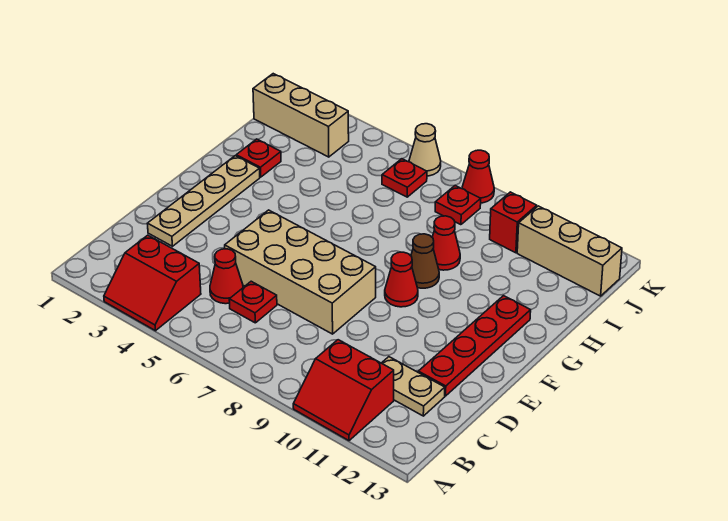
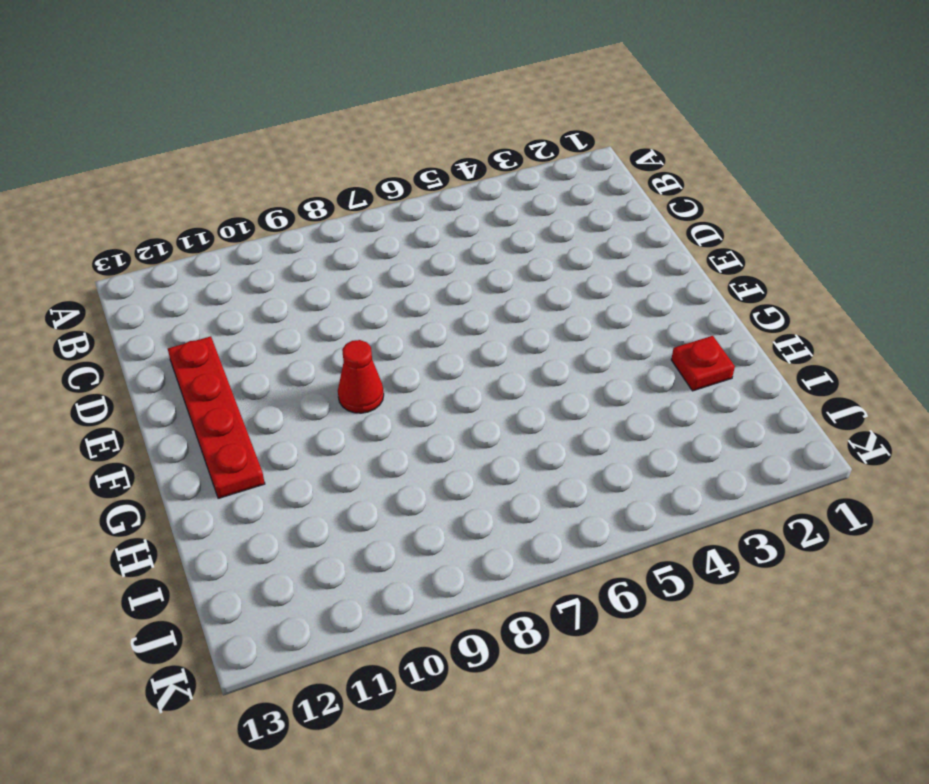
none -> red 2x2 slope [104,235,201,331]
none -> red 2x2 slope [293,340,394,441]
none -> red 1x1 cone [210,249,243,304]

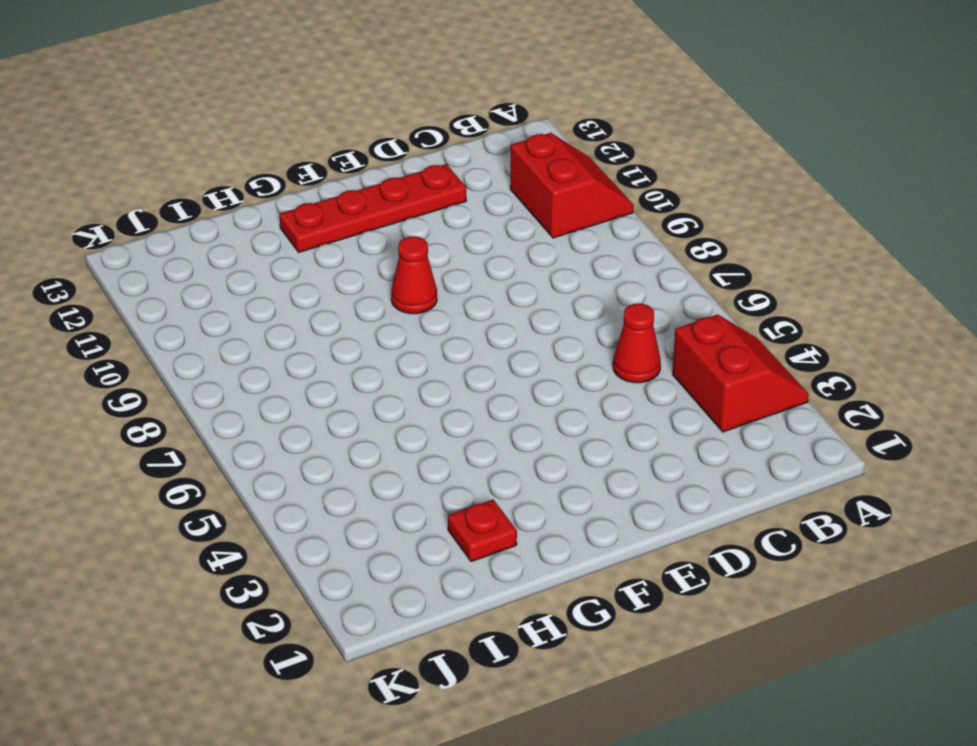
none -> red 1x1 plate [229,281,277,323]
none -> tan 1x2 plate [382,357,445,416]
none -> tan 1x4 plate [147,156,260,246]

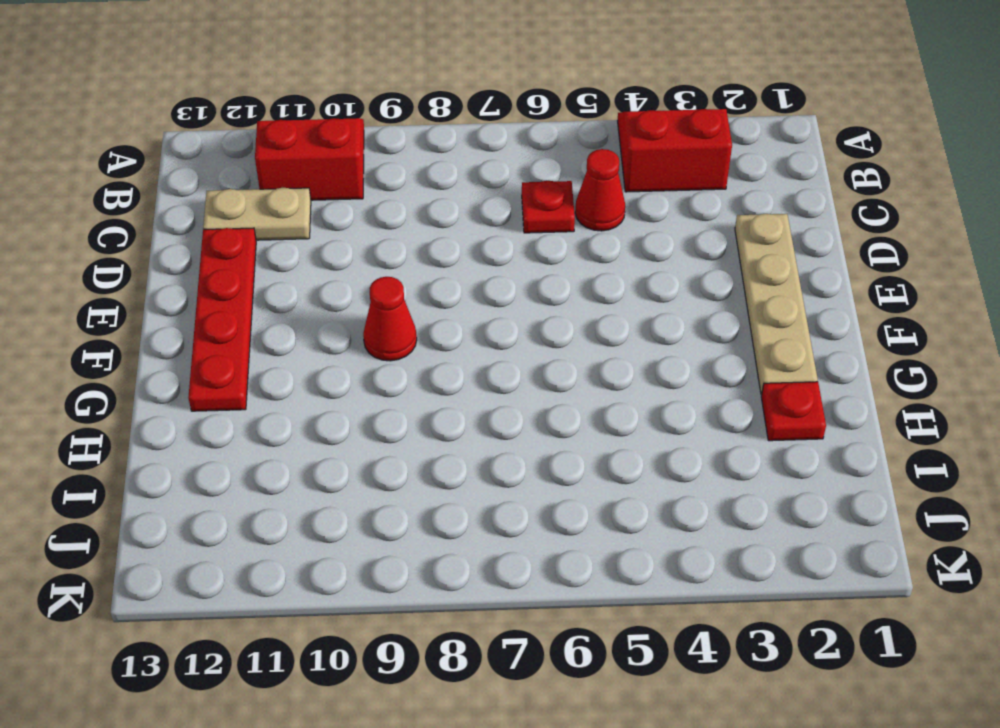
none -> tan 2x4 brick [225,210,376,334]
none -> brown 1x1 cone [411,234,439,288]
none -> red 1x1 cone [432,216,460,270]

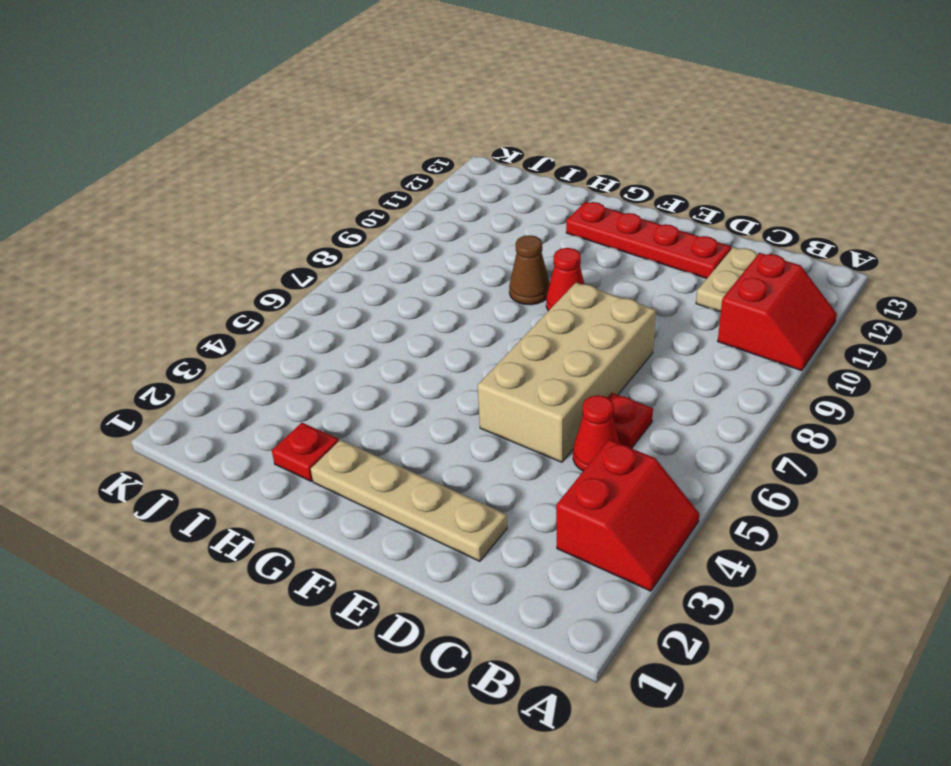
none -> red 1x1 cone [432,216,460,270]
none -> tan 1x3 brick [253,74,349,157]
none -> red 1x1 plate [382,159,427,197]

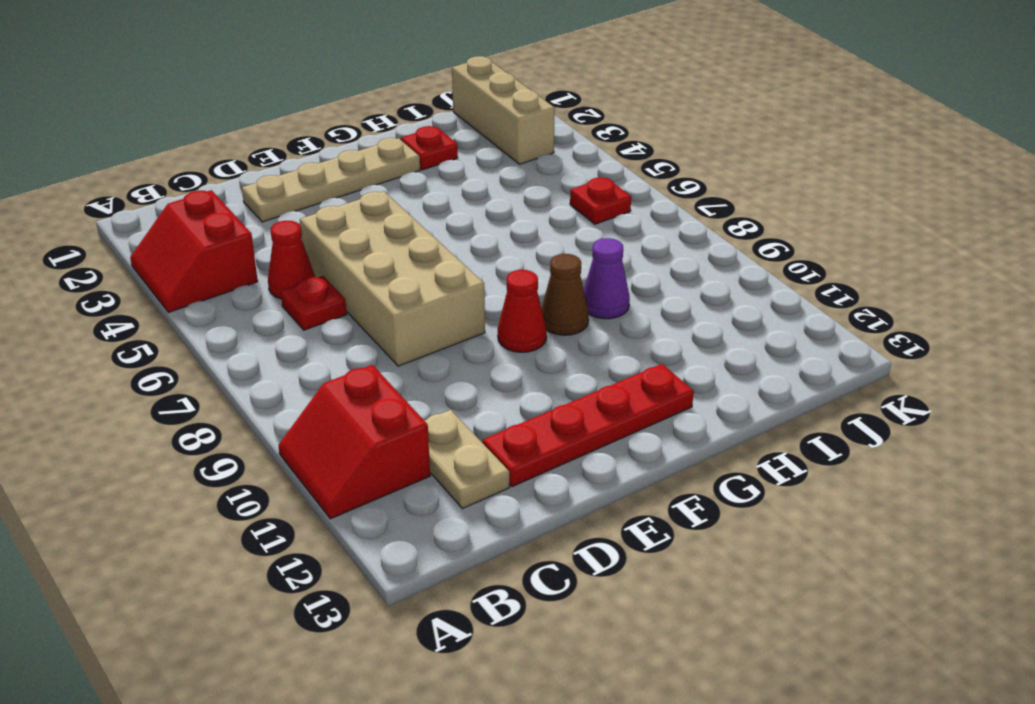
purple 1x1 cone [584,238,630,319] -> red 1x1 cone [432,216,460,270]
none -> red 1x1 plate [435,185,481,225]
none -> red 1x1 brick [490,192,537,253]
none -> tan 1x3 brick [517,206,622,296]

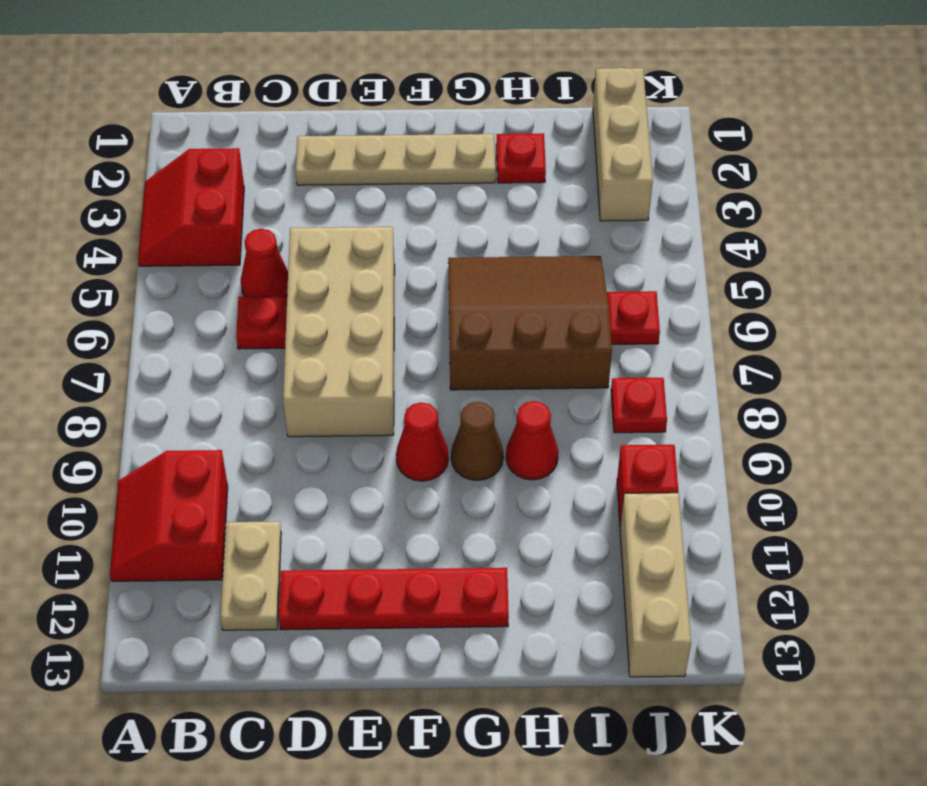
brown 3x3 slope [448,256,612,390] -> none
none -> tan 1x1 cone [409,124,441,176]
none -> red 1x1 cone [462,150,494,203]

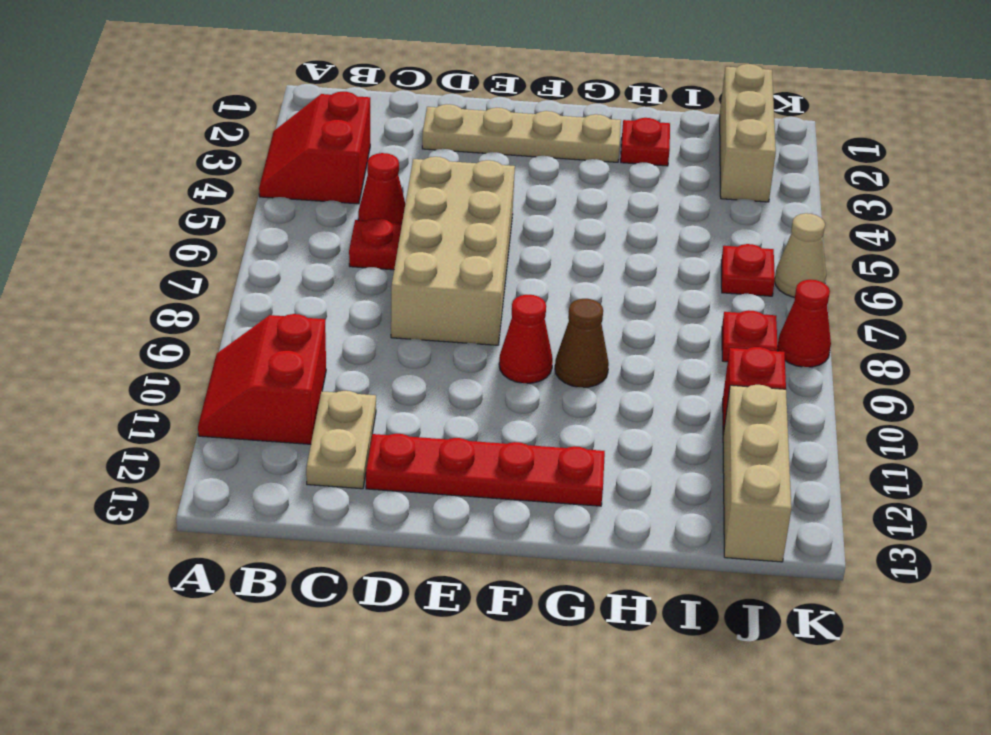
none -> red 1x1 cone [432,216,460,270]

